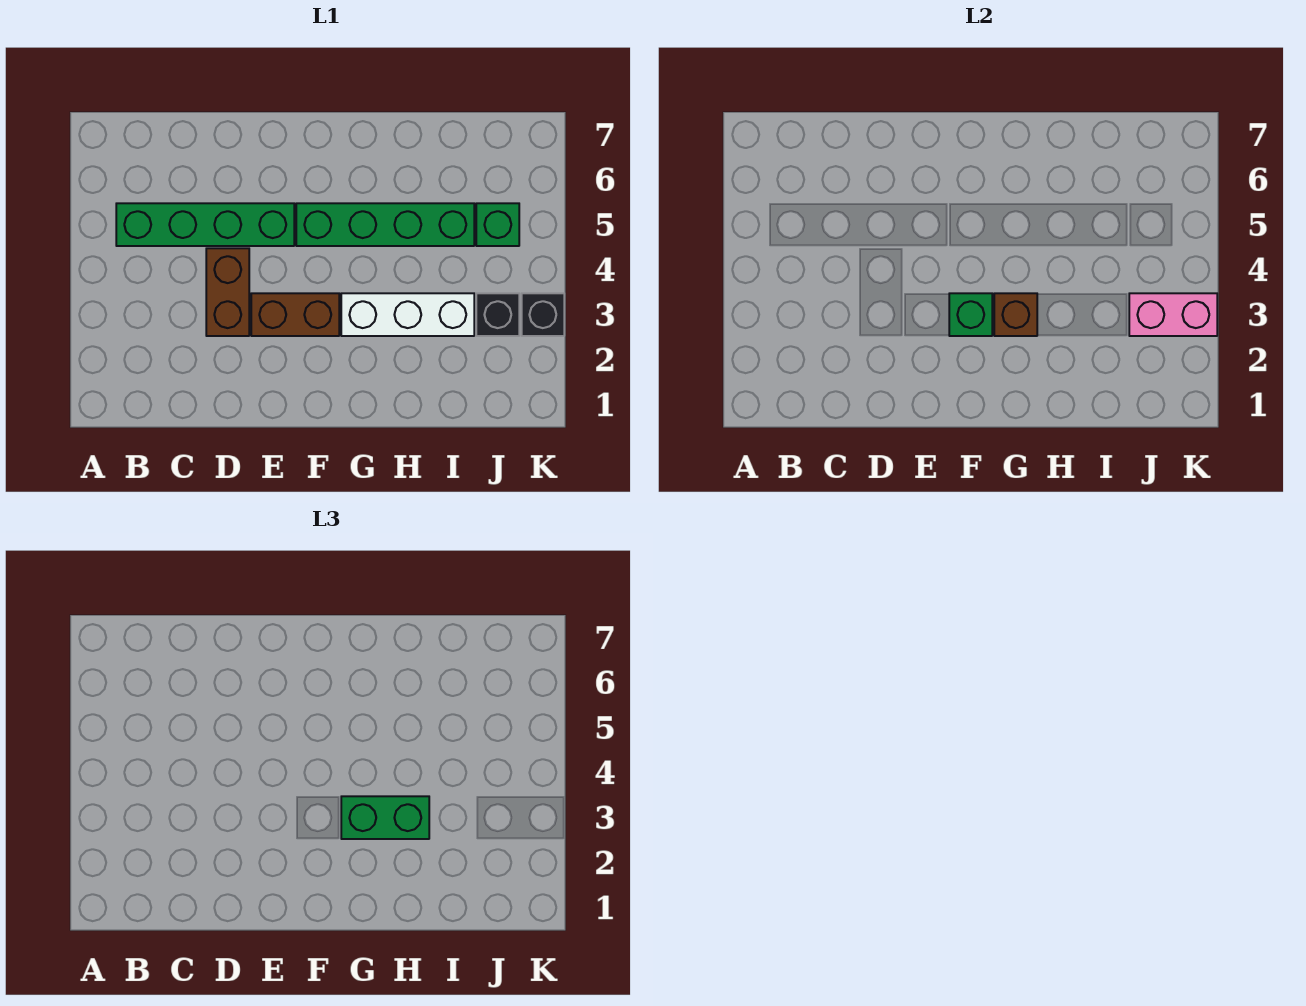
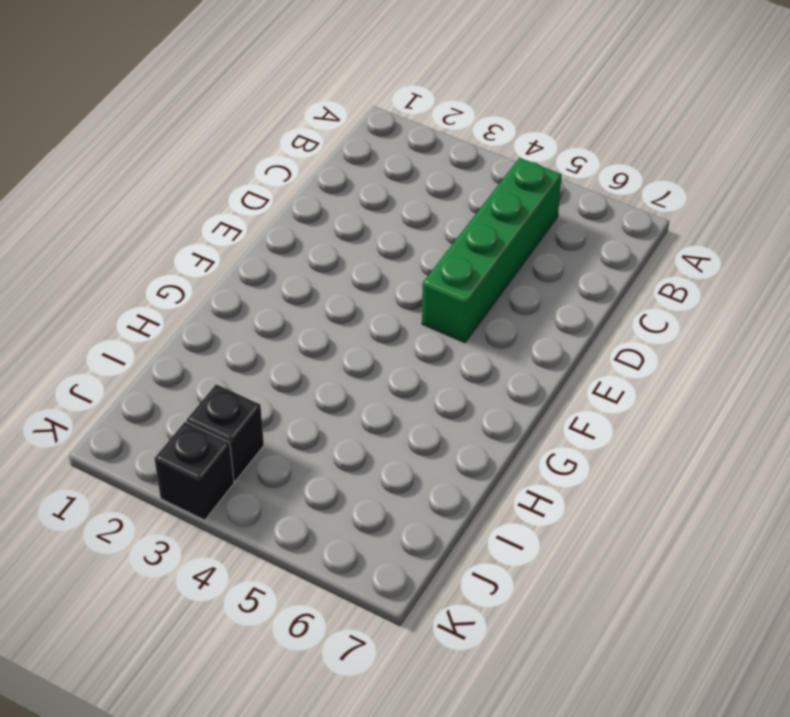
none -> brown 1x2 brick [206,248,249,336]
none -> brown 1x2 brick [251,293,339,336]
none -> green 1x4 brick [296,203,474,246]

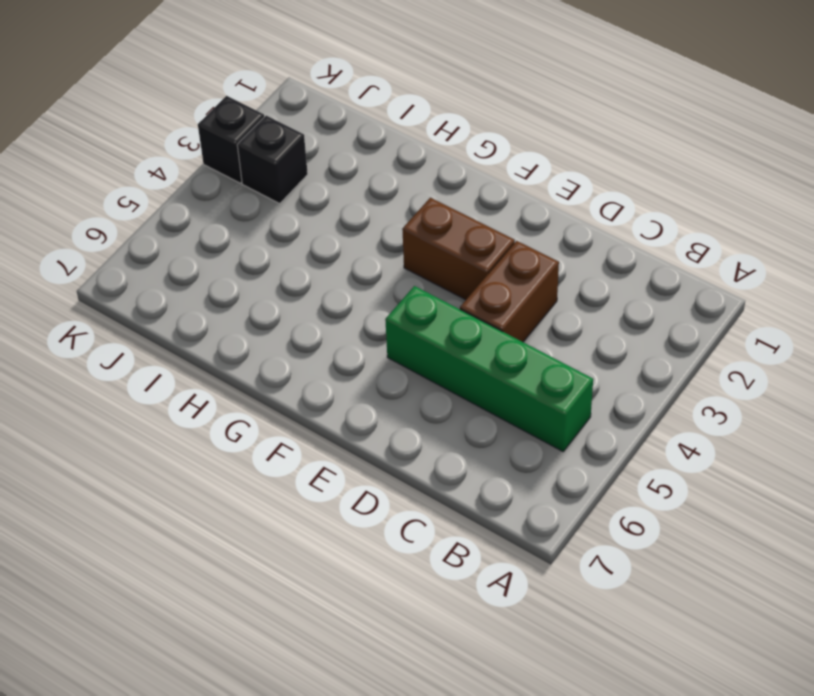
none -> green 1x4 brick [296,203,474,246]
none -> white 1x3 brick [341,293,474,336]
none -> green 1x1 brick [476,203,519,246]

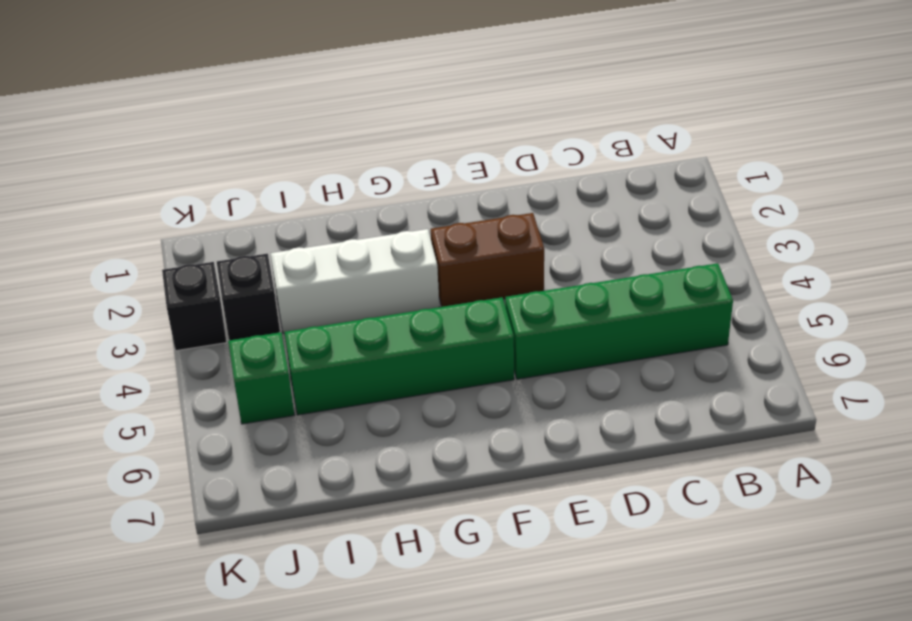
none -> brown 1x2 brick [206,248,249,336]
none -> green 1x1 brick [949,293,992,336]
none -> brown 1x1 brick [994,293,1037,336]

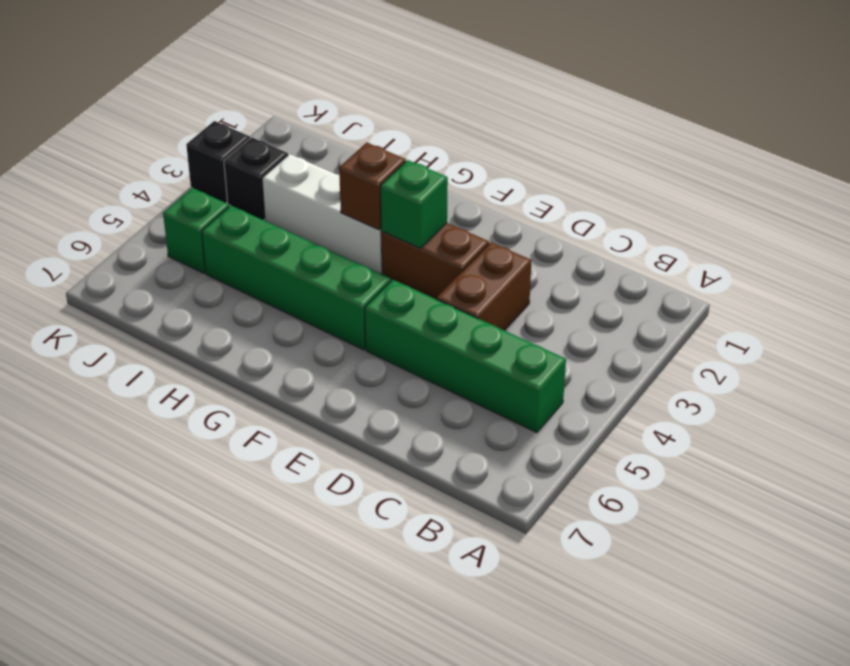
none -> pink 1x2 brick [1129,293,1217,336]
none -> green 1x2 brick [341,796,429,839]

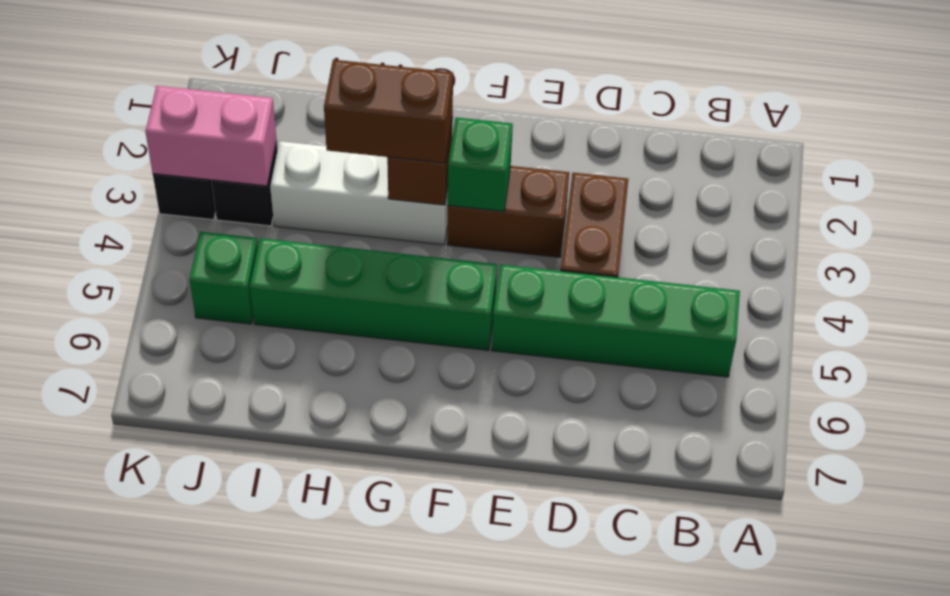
brown 1x2 brick [324,60,453,163] -> green 1x2 brick [341,796,429,839]

